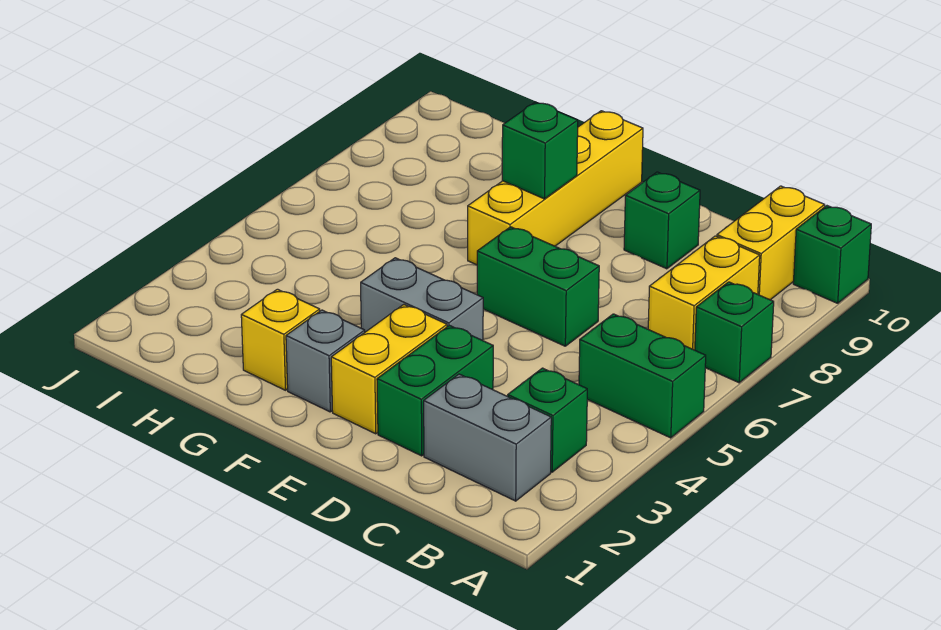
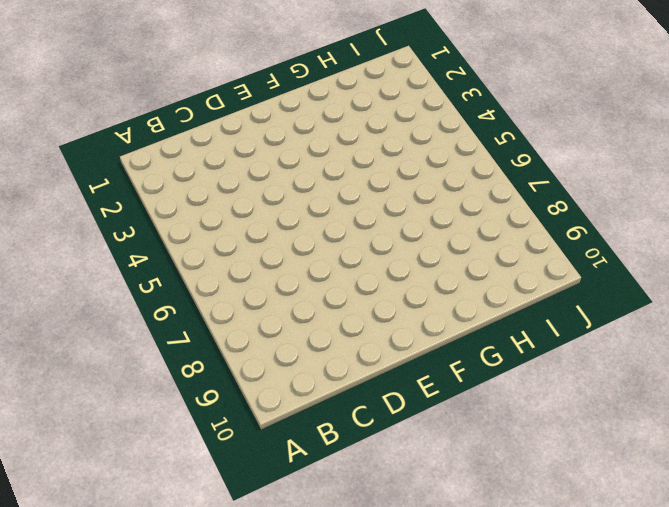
none -> green 1x2 brick [579,314,706,438]
none -> green 1x1 brick [695,282,774,383]
none -> green 1x1 brick [793,206,871,303]

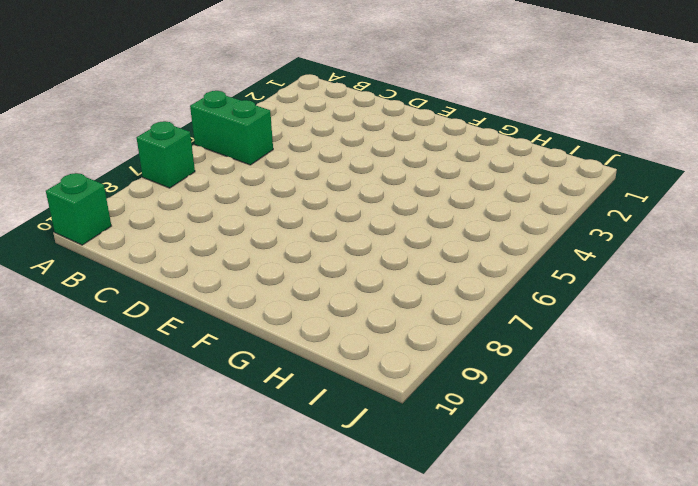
none -> grey 1x2 brick [424,374,551,501]
none -> green 1x1 brick [508,368,587,472]
none -> yellow 1x2 brick [648,236,760,350]

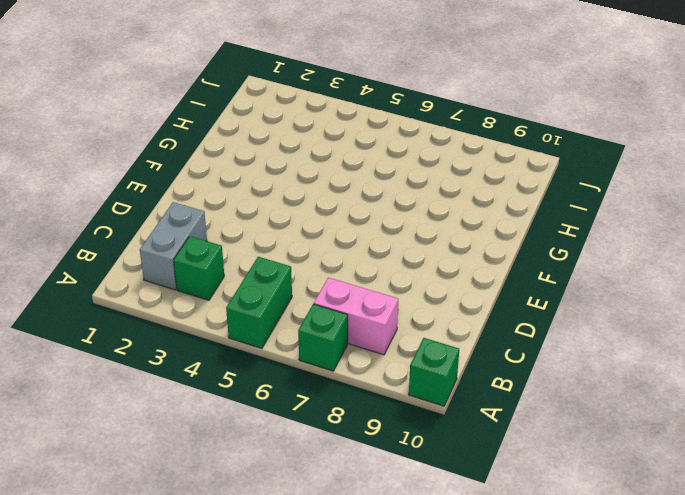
pink 1x2 brick [314,278,398,355] -> yellow 1x2 brick [648,236,760,350]
none -> yellow 1x2 brick [717,186,825,300]
none -> green 1x2 brick [377,325,493,456]
none -> green 1x2 brick [477,227,599,346]

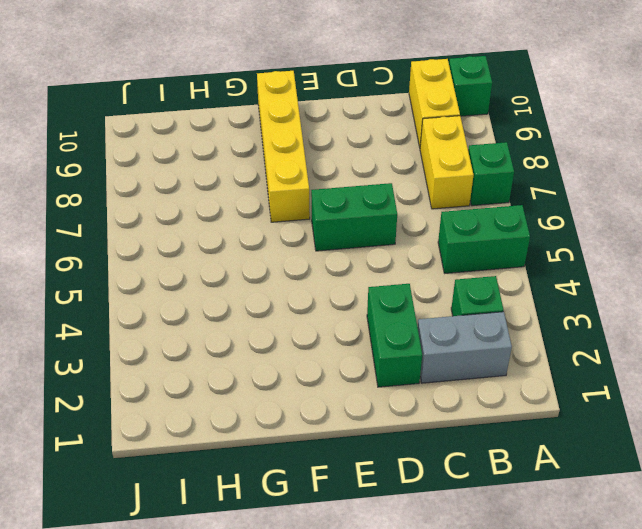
none -> green 1x1 brick [624,172,700,269]
none -> yellow 1x2 brick [331,304,447,434]
none -> grey 1x2 brick [361,258,483,341]

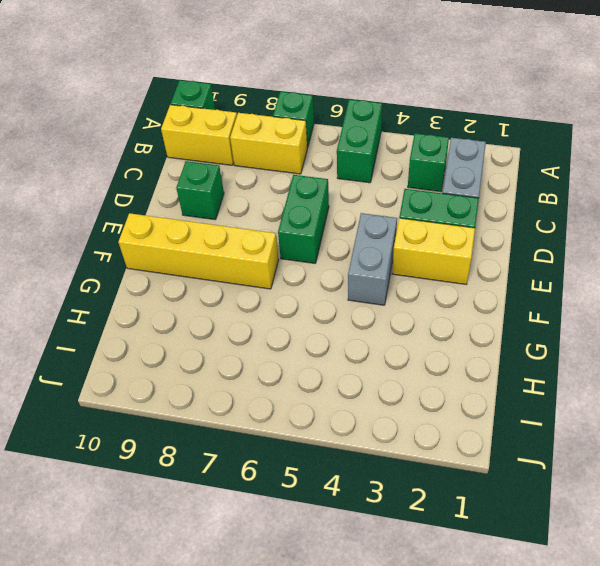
none -> grey 1x1 brick [286,310,365,412]
none -> yellow 1x1 brick [241,289,320,390]
none -> green 1x1 brick [502,102,578,199]

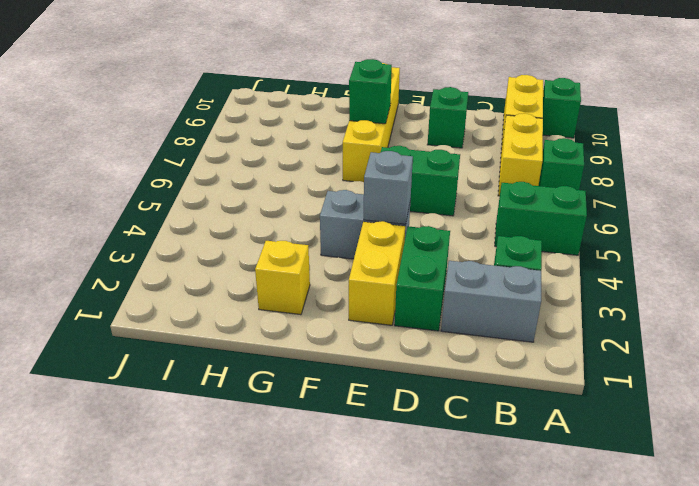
grey 1x1 brick [364,151,413,224] -> grey 1x1 brick moved to [286,310,365,412]

